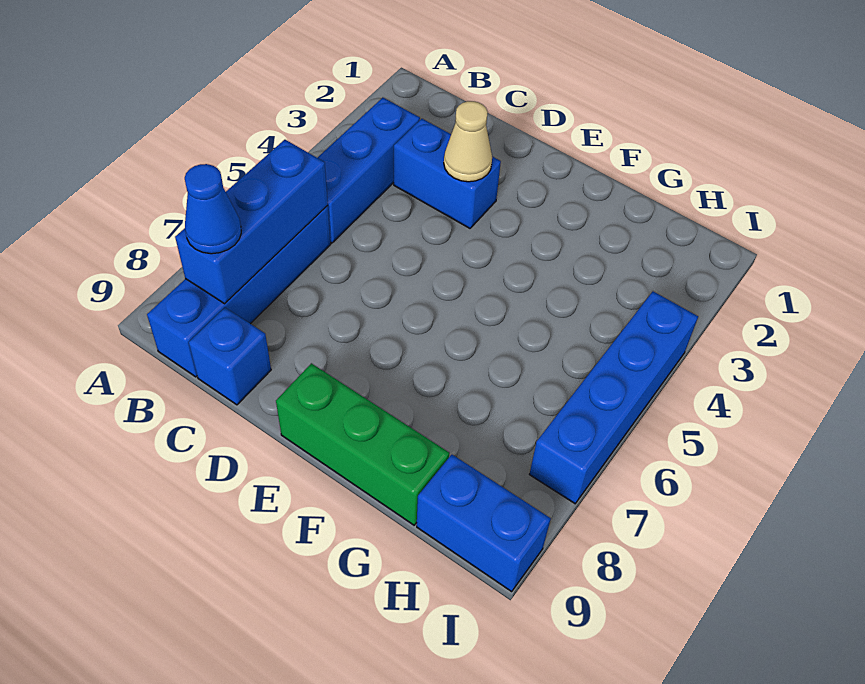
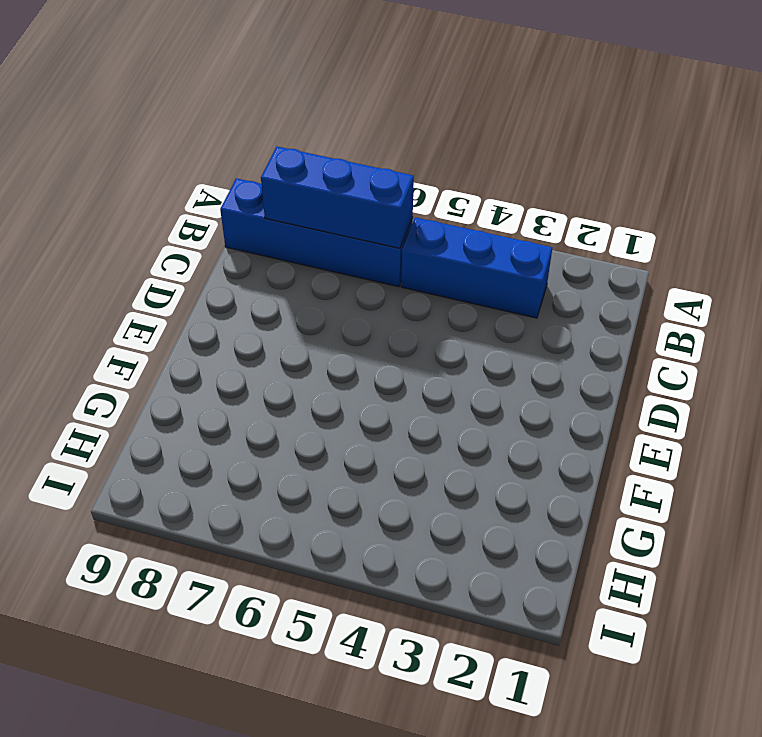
none -> blue 1x2 brick [394,119,501,228]
none -> blue 1x1 brick [189,308,271,405]

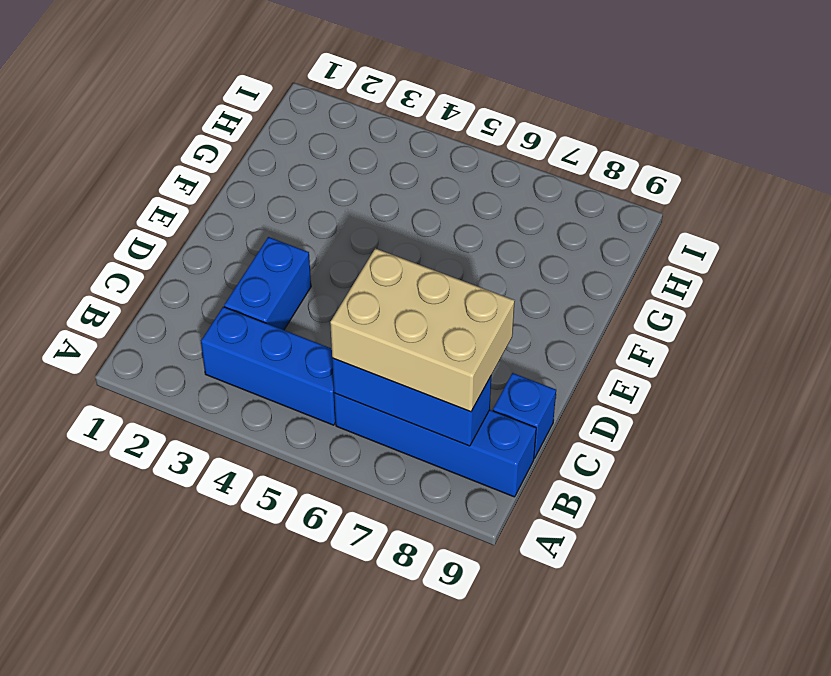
tan 2x3 brick [330,248,515,412] -> blue 1x1 cone [185,164,241,254]
none -> green 1x3 brick [276,363,449,525]
none -> blue 1x2 brick [417,455,551,591]

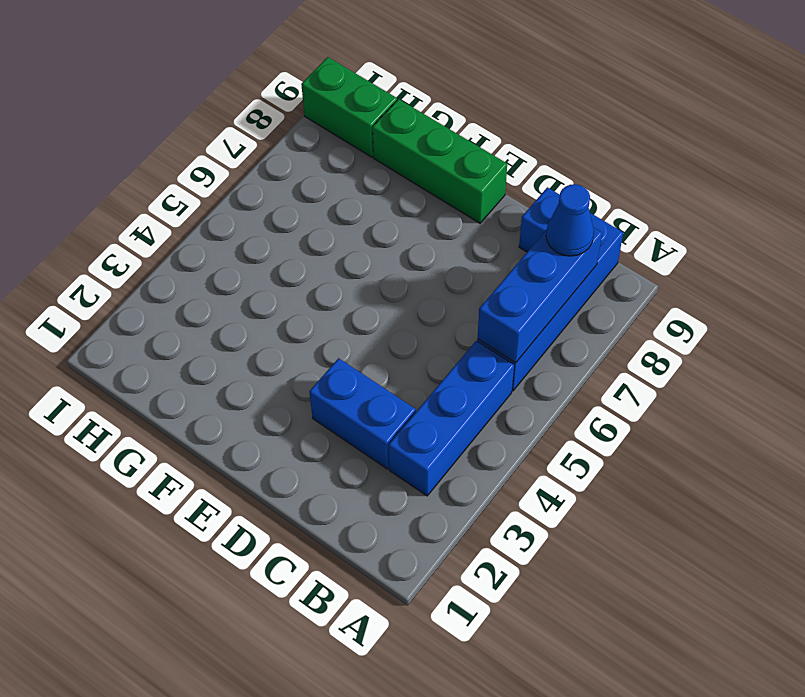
green 1x2 brick [301,57,397,157] -> blue 1x2 brick [417,455,551,591]
none -> blue 1x4 brick [529,291,698,503]
none -> tan 1x1 cone [444,101,492,182]

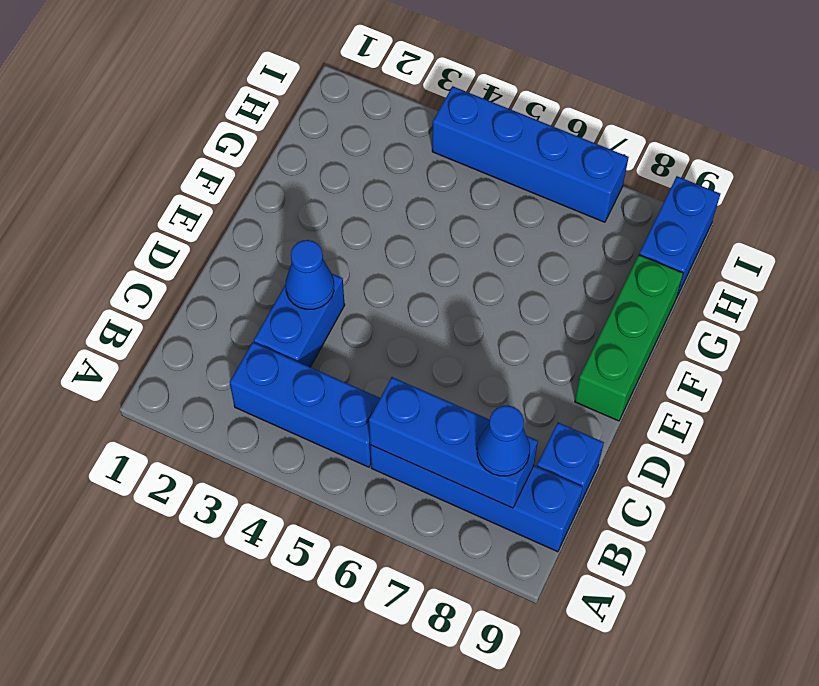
blue 1x1 cone [286,240,334,309] -> tan 1x1 cone [444,101,492,182]

